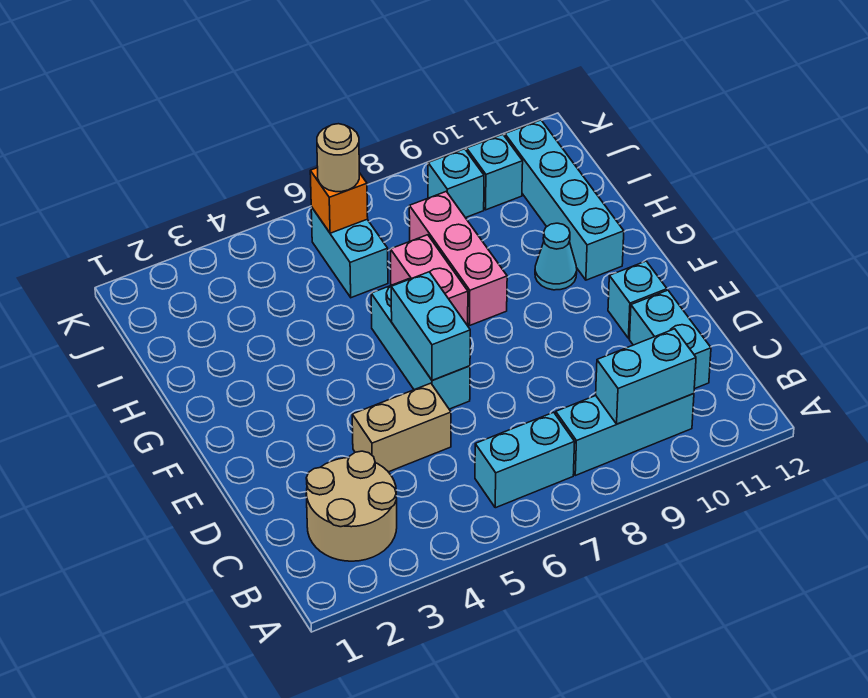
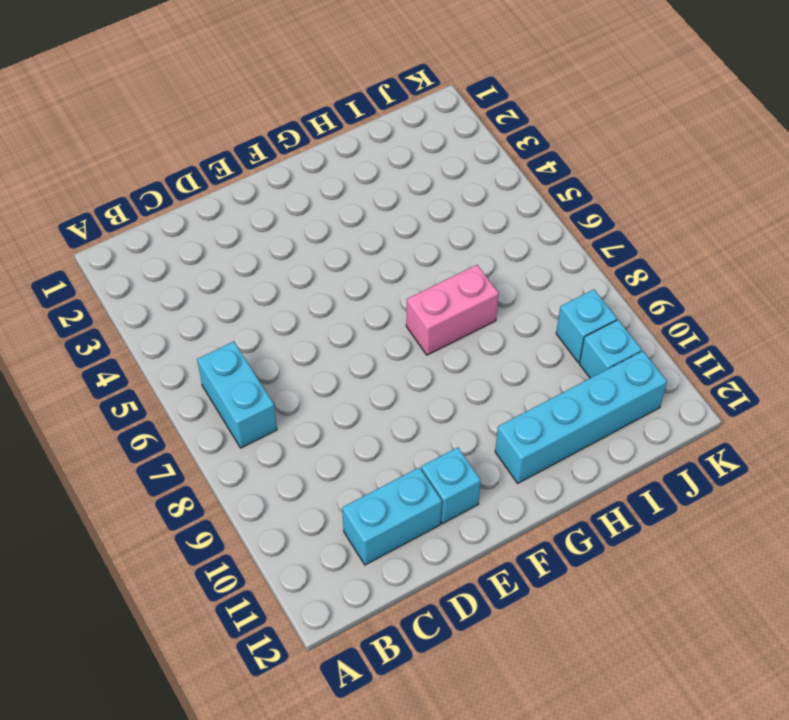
none -> tan 2x2 round brick [306,451,397,561]
none -> cyan 1x3 brick [556,394,694,475]
none -> tan 1x2 brick [352,383,451,472]

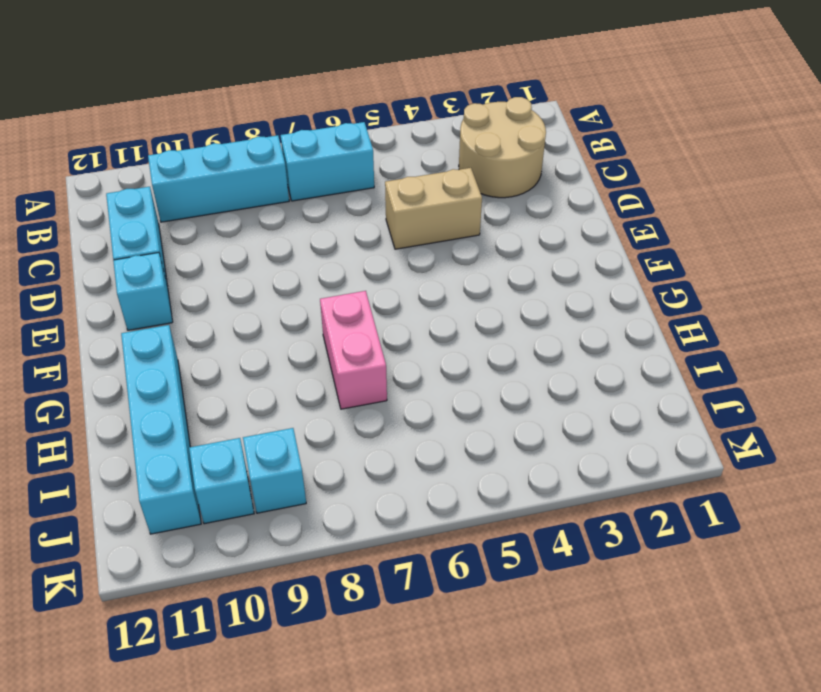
none -> cyan 1x3 brick [371,279,470,409]
none -> pink 1x3 brick [409,192,507,325]
none -> cyan 1x1 cone [535,223,577,290]

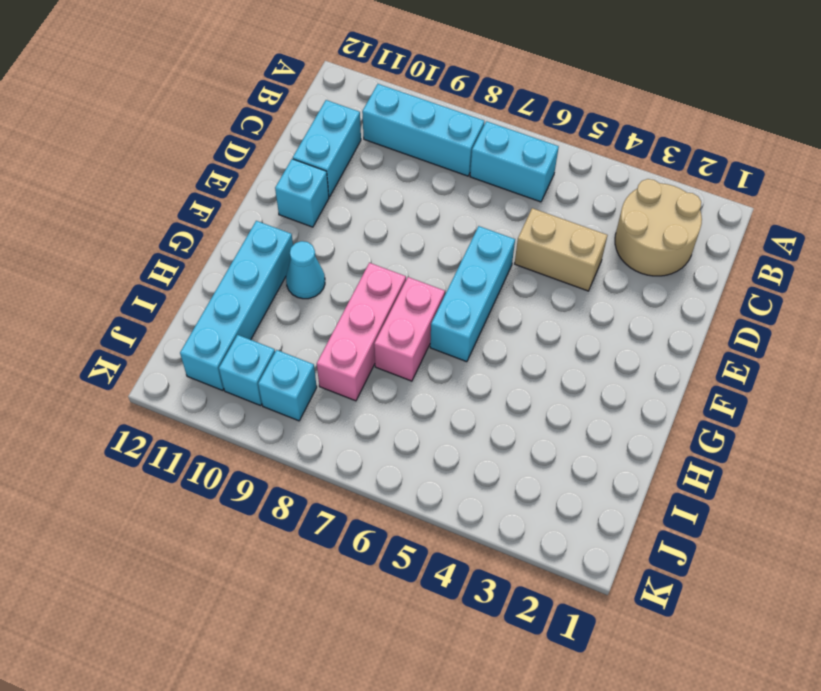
none -> cyan 1x2 brick [311,207,388,298]
none -> cyan 1x2 brick [596,329,696,424]
none -> cyan 1x2 brick [391,272,470,380]

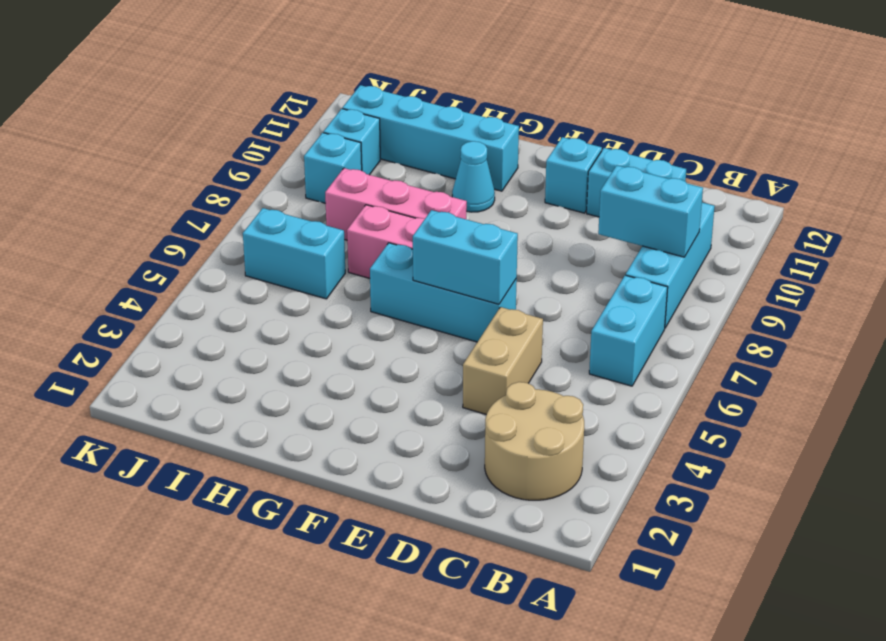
cyan 1x2 brick [598,165,703,257] -> cyan 1x2 brick turned to [596,329,696,424]
none -> orange 1x1 brick [310,168,368,233]
none -> tan 1x1 round brick [317,124,359,192]

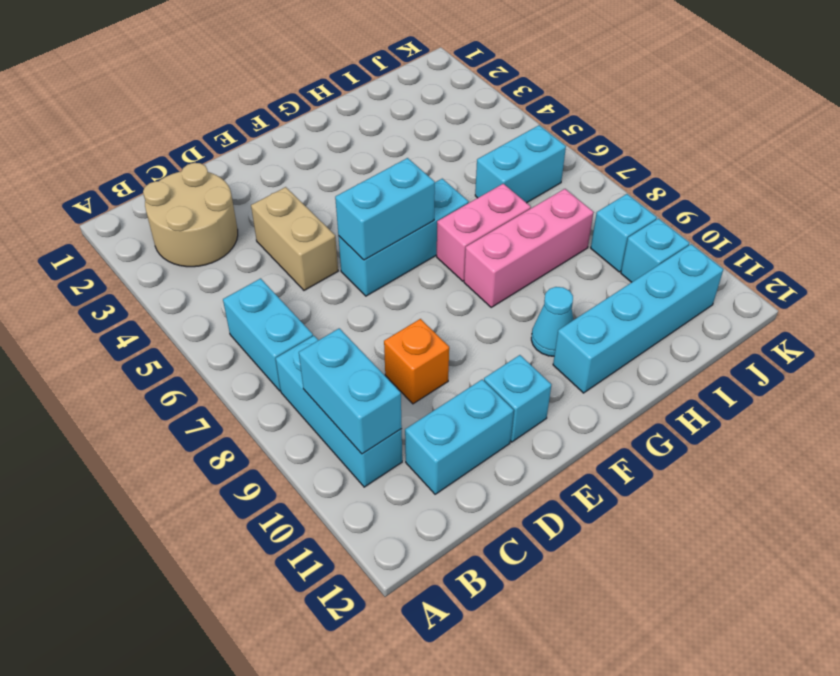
orange 1x1 brick [384,319,449,404] -> orange 1x1 brick moved to [310,168,368,233]
none -> tan 1x1 round brick [317,124,359,192]

